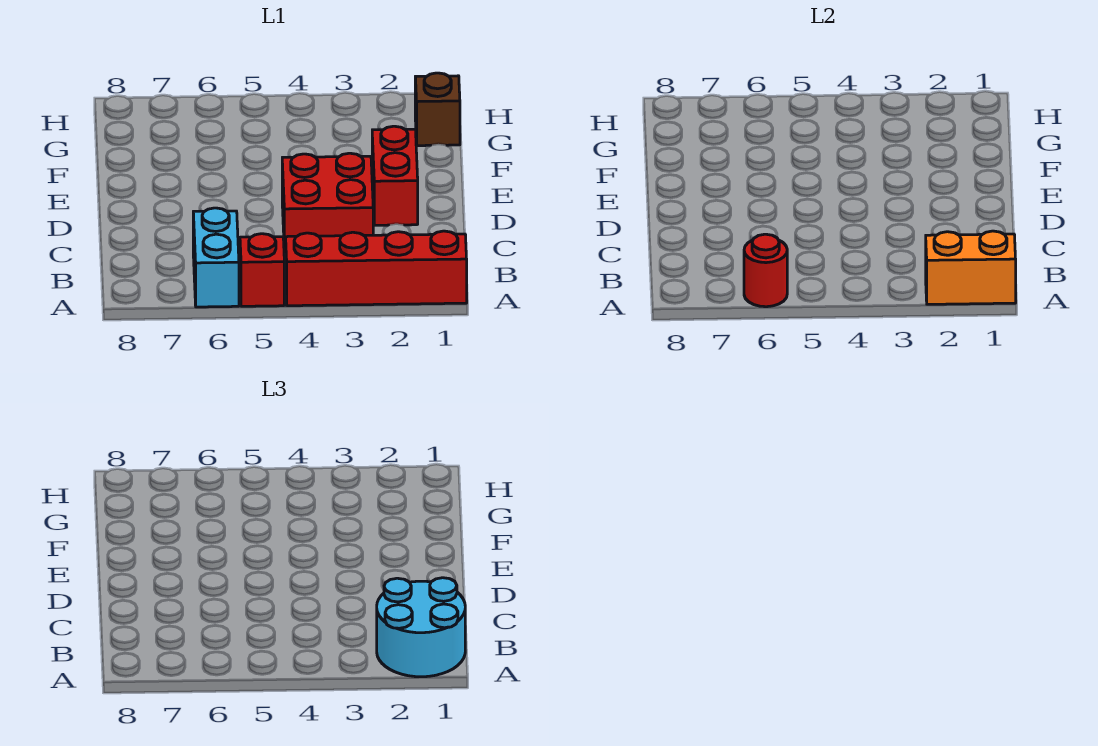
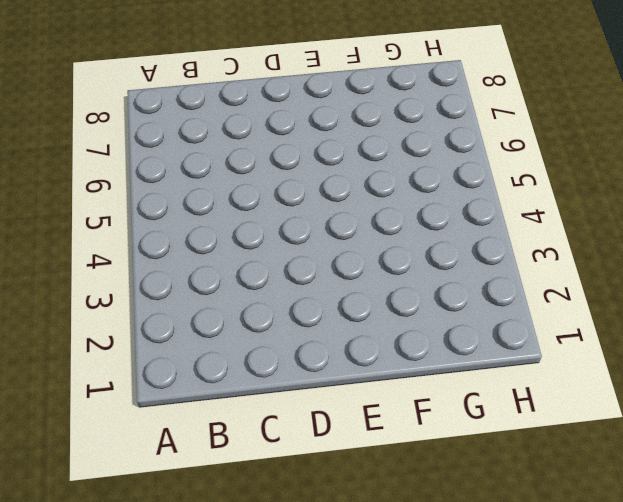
none -> red 1x4 brick [286,231,467,306]
none -> red 1x1 brick [240,234,284,306]

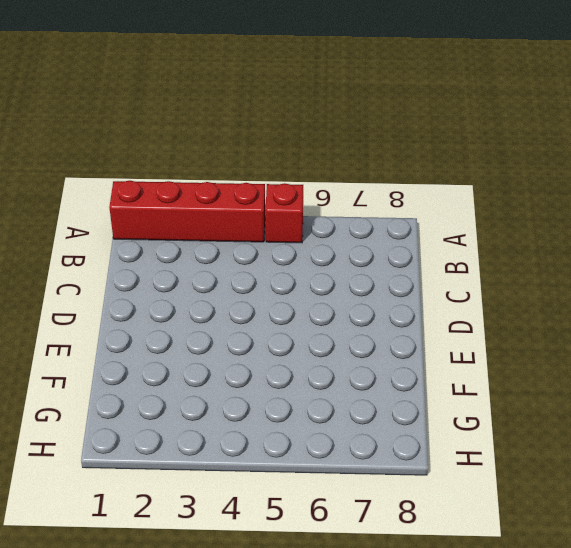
none -> cyan 1x2 brick [193,208,239,307]
none -> red 2x2 brick [282,153,373,253]

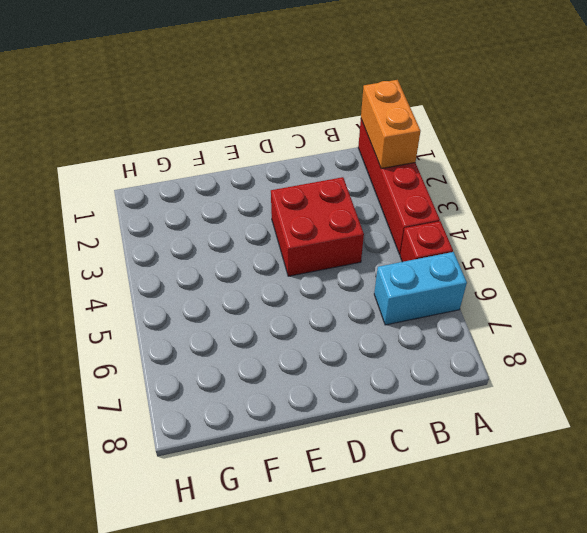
none -> red 1x2 brick [372,126,418,225]
none -> brown 1x1 brick [415,73,460,146]

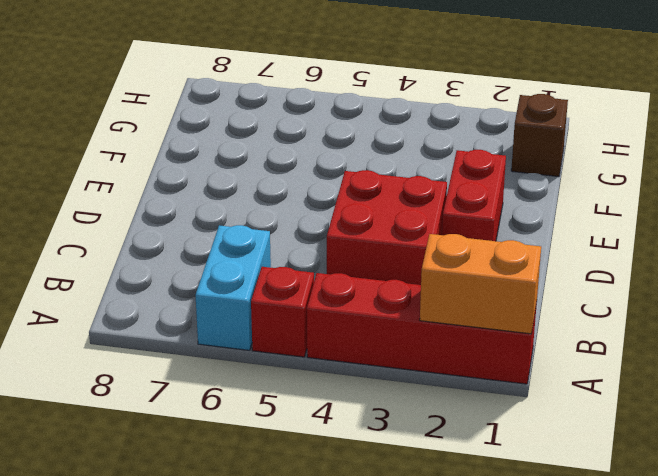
none -> red 1x1 round brick [744,234,787,307]
none -> cyan 2x2 round brick [377,578,465,677]

